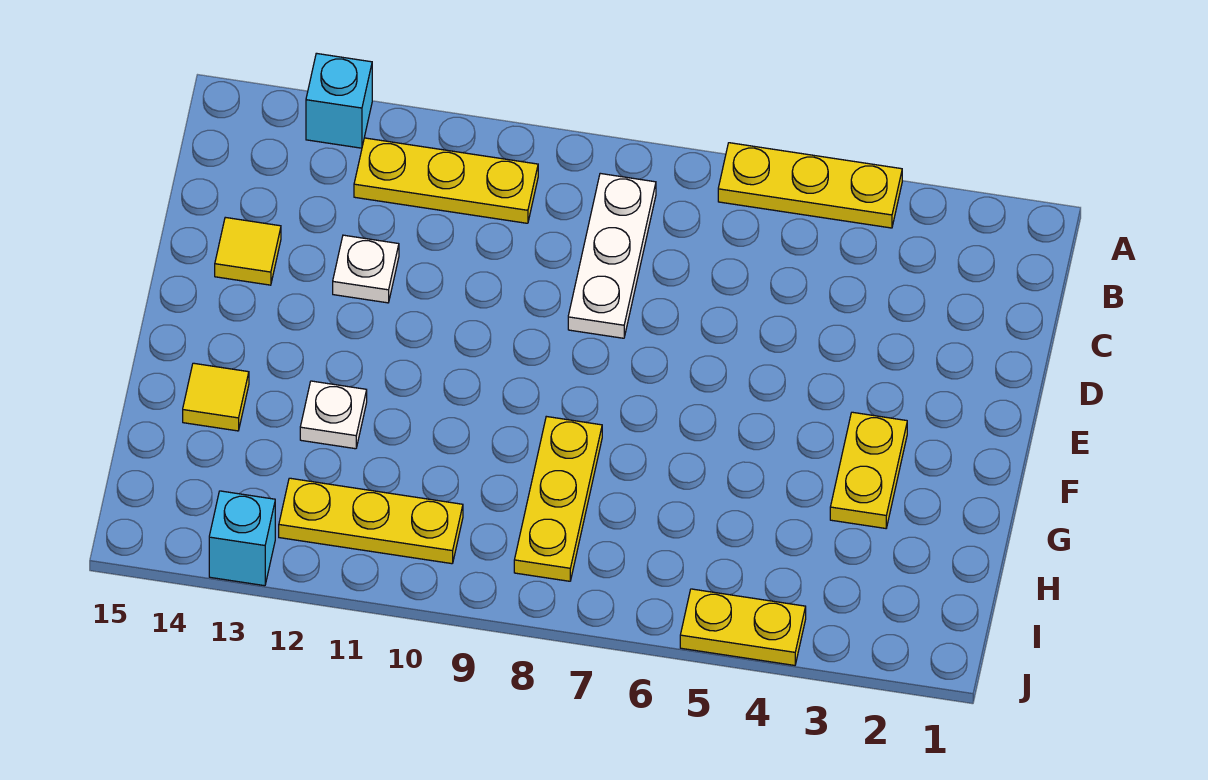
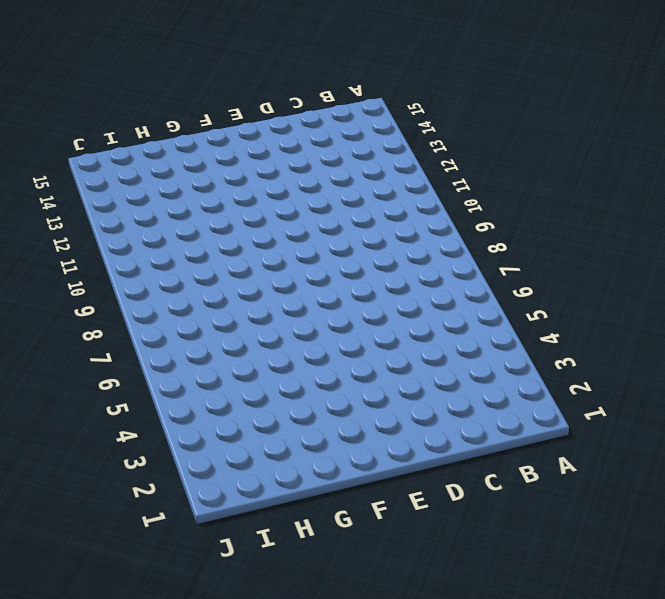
none -> yellow 1x3 plate [718,143,902,228]
none -> cyan 1x1 brick [306,53,372,148]
none -> white 1x3 plate [568,173,656,338]

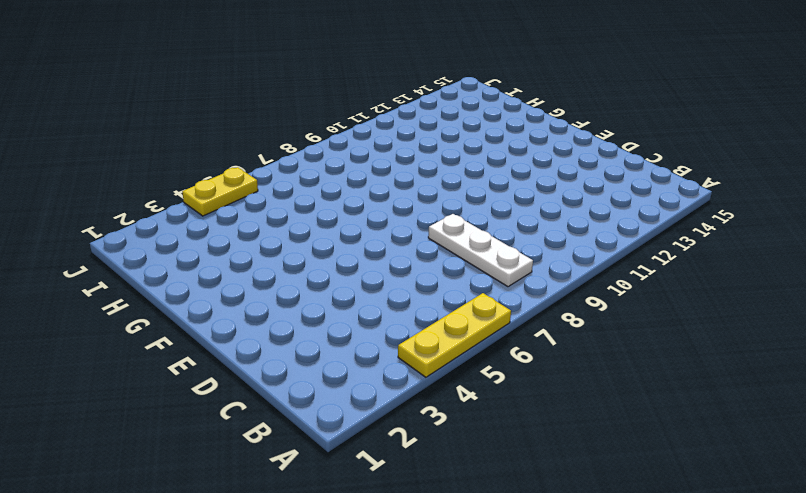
none -> cyan 1x1 brick [306,53,372,148]
none -> yellow 1x3 plate [354,138,538,223]
none -> white 1x1 plate [333,235,399,303]

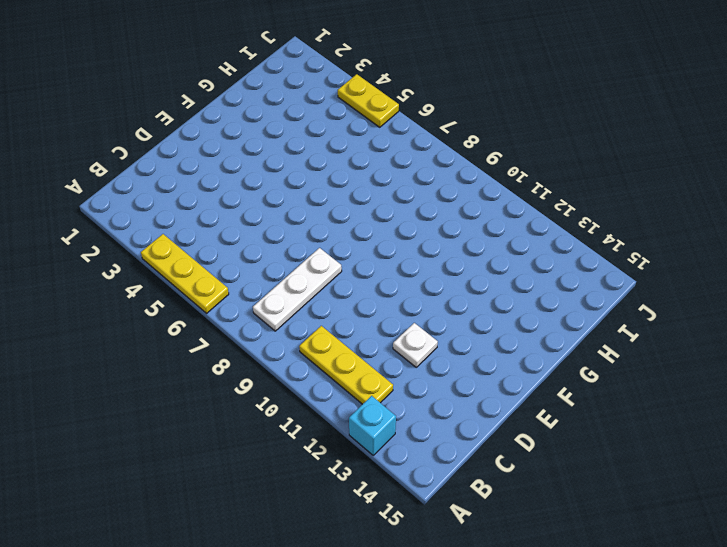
none -> yellow 1x1 tile [215,217,281,285]
none -> yellow 1x2 plate [830,412,907,528]
none -> yellow 1x3 plate [514,416,602,581]

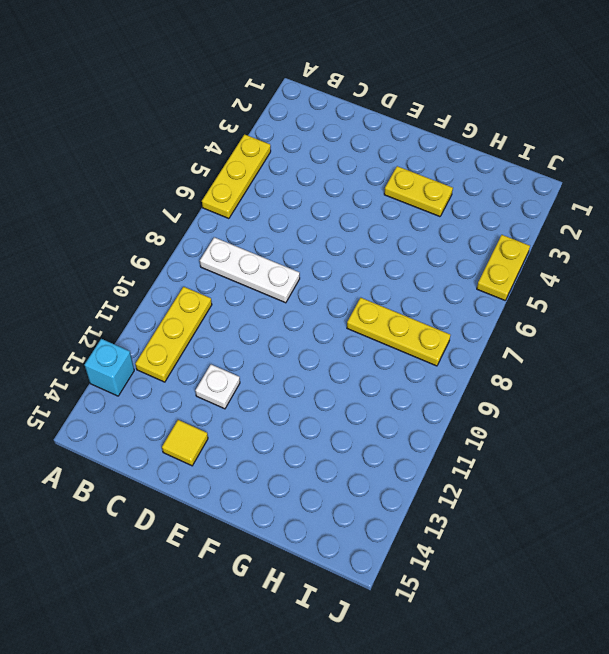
none -> white 1x1 plate [300,381,367,449]
none -> yellow 1x1 tile [183,363,249,431]
none -> yellow 1x3 plate [279,478,463,564]

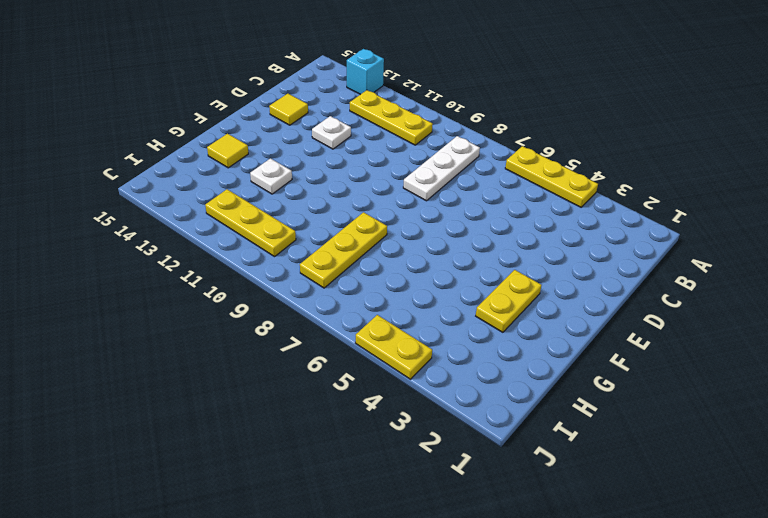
none -> cyan 1x1 brick [209,491,275,586]

